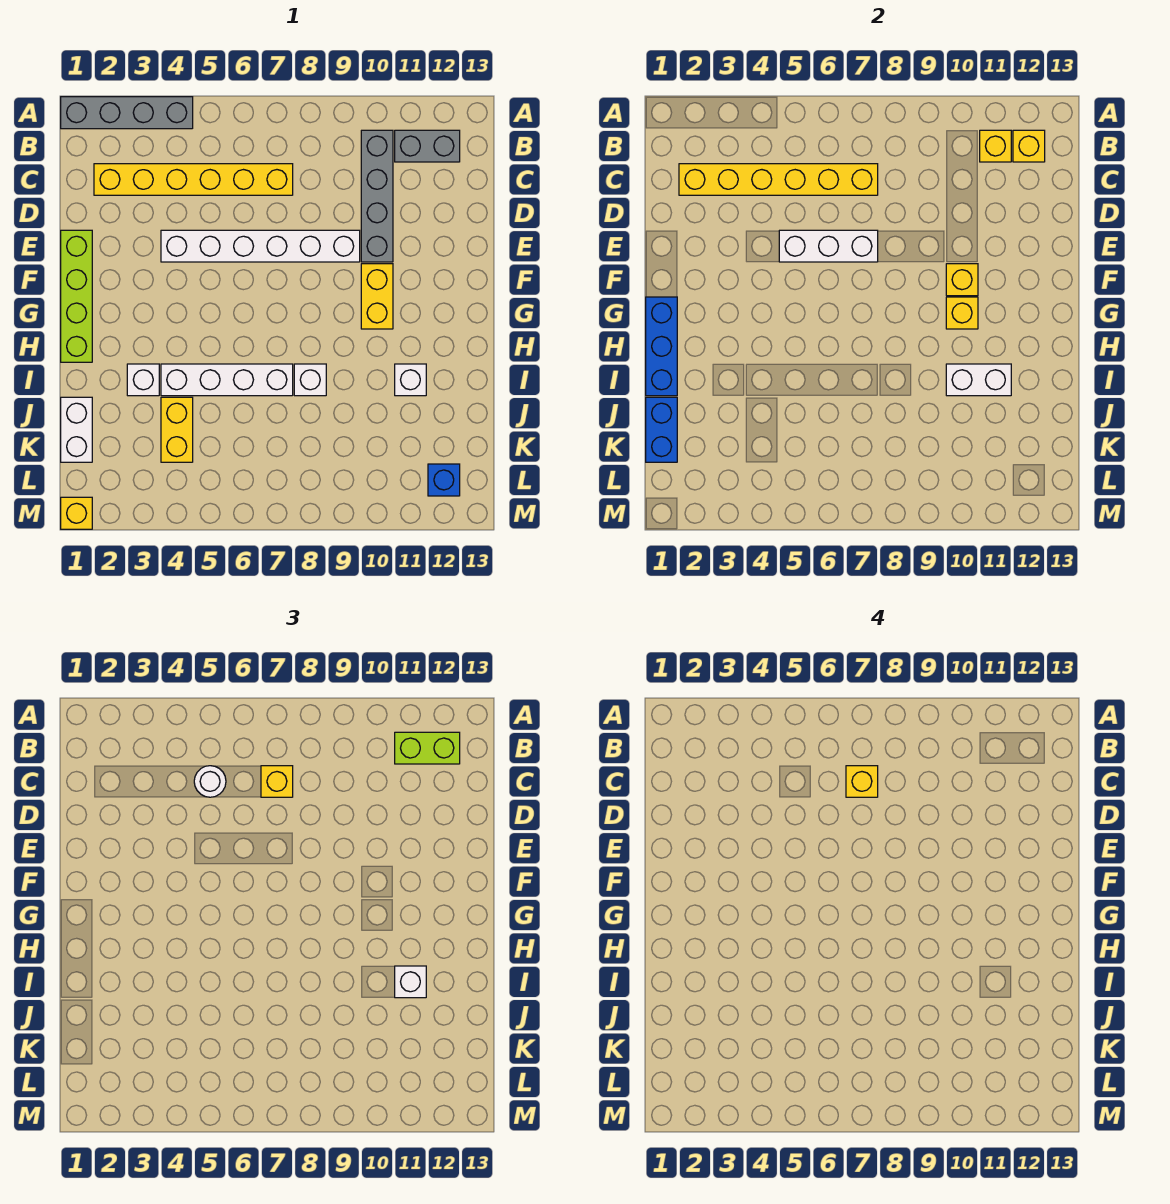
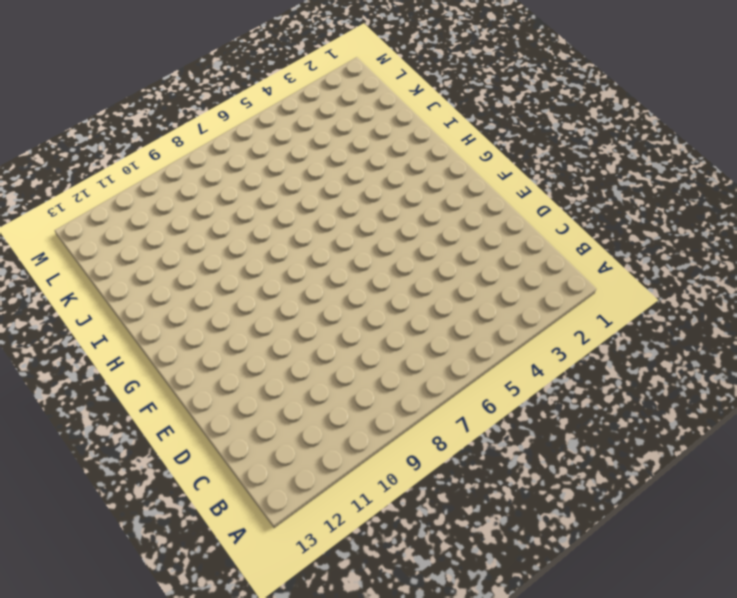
none -> grey 1x4 brick [61,97,193,129]
none -> grey 1x4 brick [361,130,393,262]
none -> grey 1x2 brick [395,130,460,162]

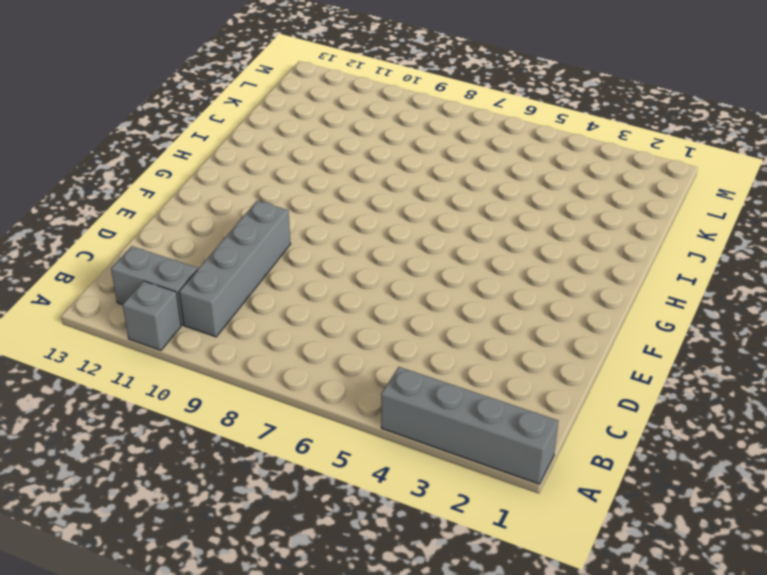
grey 1x1 brick [123,281,181,350] -> none
none -> yellow 1x6 brick [94,164,293,195]
none -> lime 1x4 brick [61,230,92,362]
none -> white 1x6 brick [161,230,360,262]

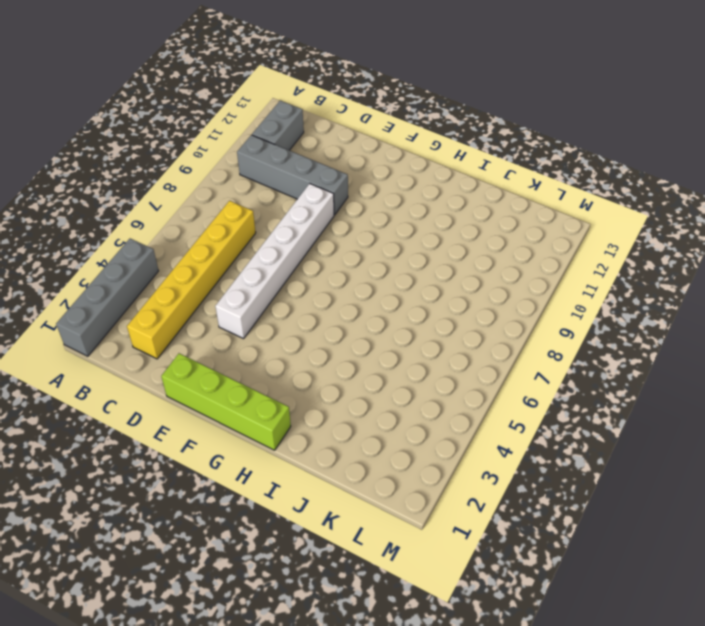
none -> yellow 1x2 brick [361,264,393,329]
none -> white 1x1 brick [127,364,159,396]
none -> white 1x4 brick [161,364,293,396]

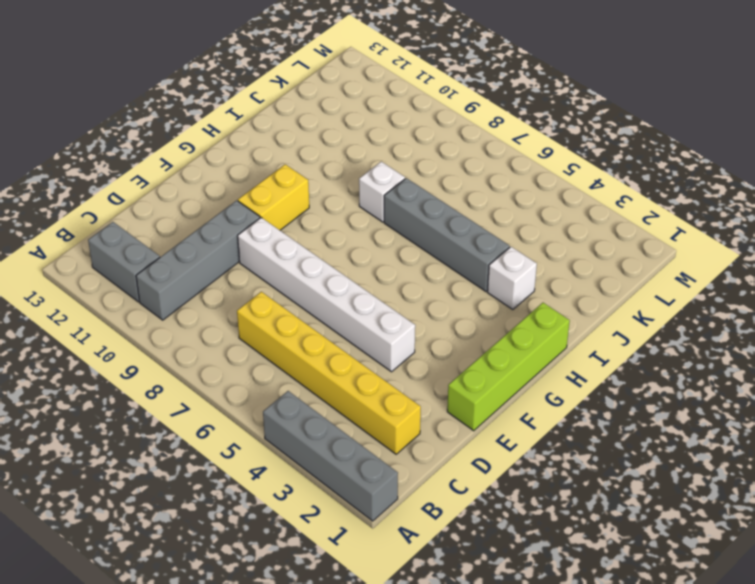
grey 1x4 brick [384,178,510,291] -> white 1x4 brick [161,364,293,396]
none -> white 1x1 brick [395,364,426,396]
none -> white 1x2 brick [61,397,92,462]
none -> yellow 1x2 brick [161,397,193,462]

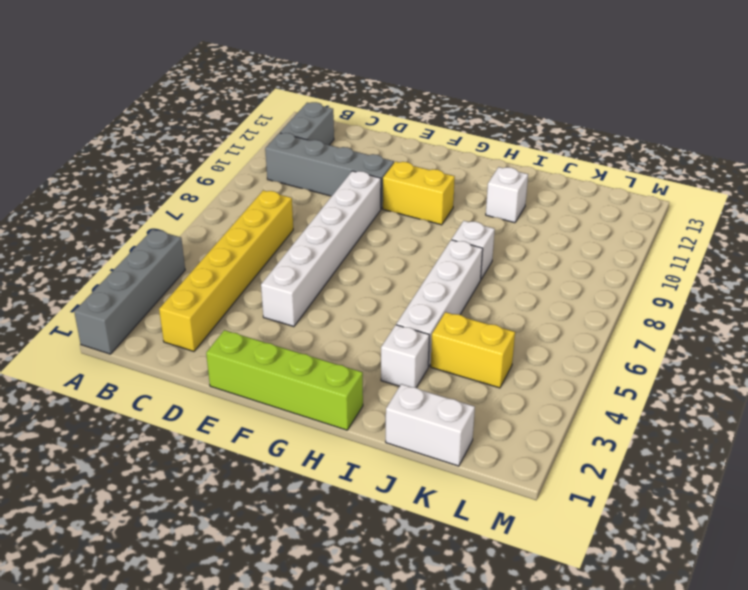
none -> blue 1x1 brick [428,464,460,496]
none -> yellow 1x1 brick [61,497,92,529]
none -> yellow 1x1 brick [980,130,1011,162]

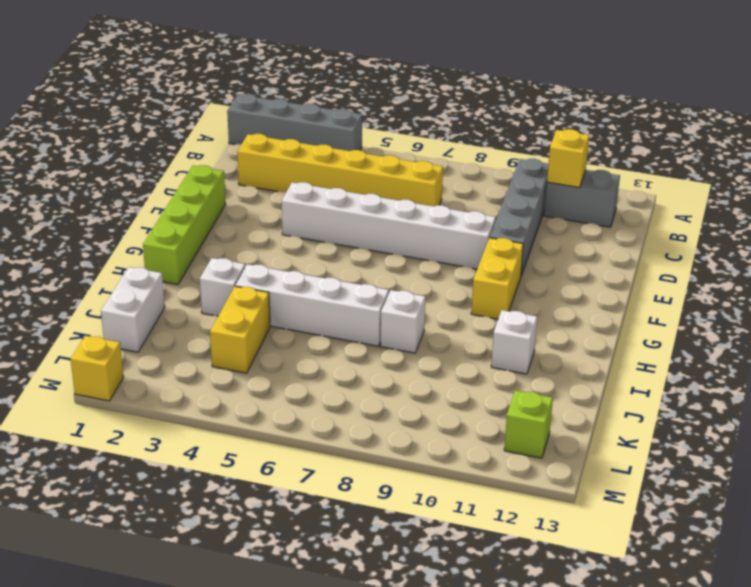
lime 1x1 brick [504,390,553,458] -> blue 1x1 brick [428,464,460,496]
none -> yellow 1x1 brick [1013,130,1045,162]
none -> yellow 1x6 brick [679,164,878,195]
none -> white 1x3 brick [779,230,878,262]

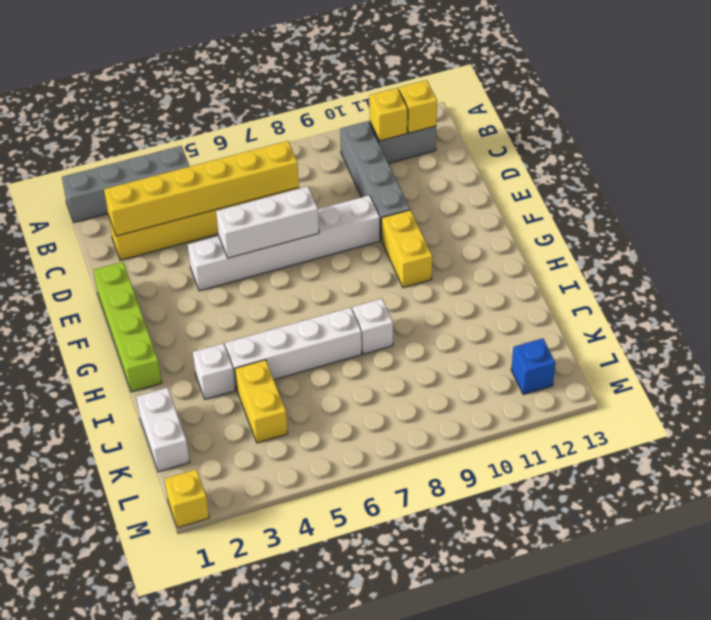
none -> white 1x1 brick [395,364,426,396]
none -> yellow 1x1 brick [946,264,978,296]
none -> blue 1x3 brick [646,297,677,396]

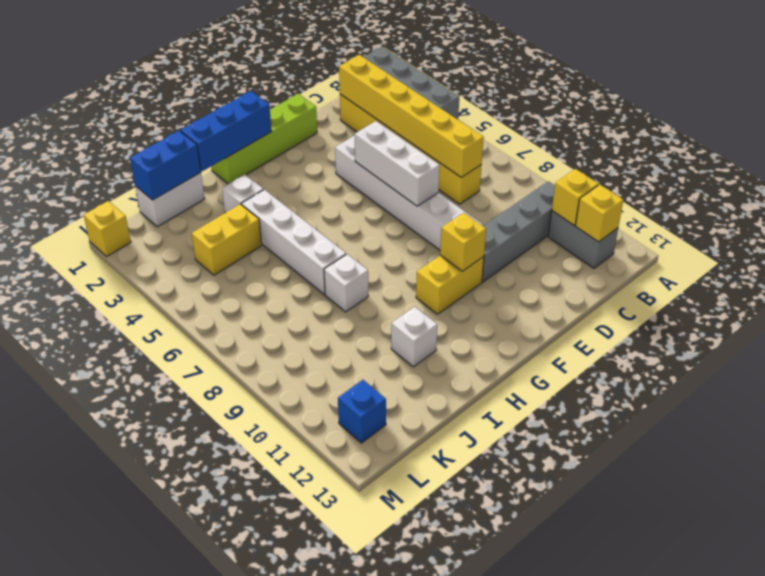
none -> yellow 1x1 brick [946,297,978,329]
none -> white 1x2 brick [946,364,1011,396]
none -> lime 1x2 brick [395,732,460,764]

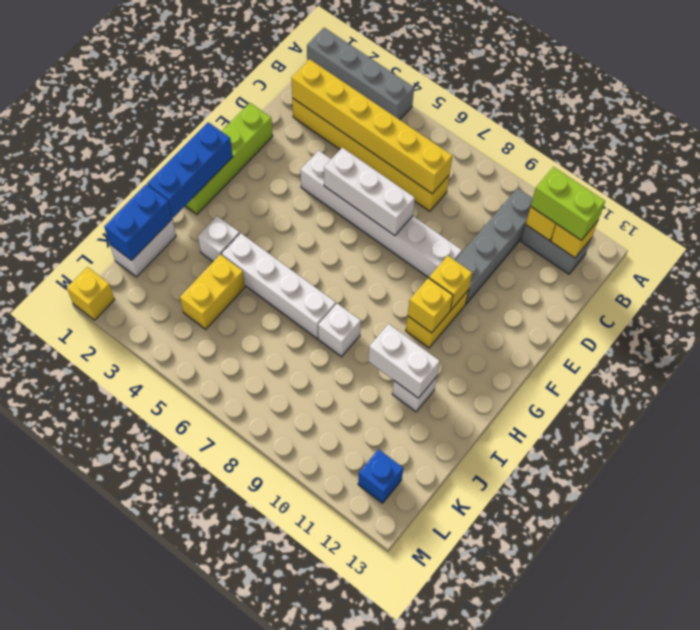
none -> white 1x1 round brick [194,766,226,797]
none -> yellow 1x1 brick [261,766,293,797]
none -> white 1x1 brick [395,966,426,998]

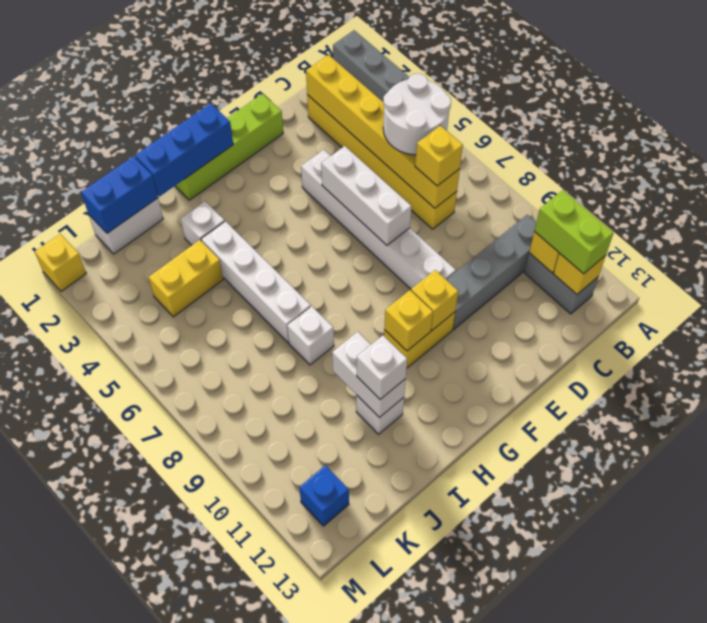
white 2x2 round brick [383,74,451,155] -> white 1x1 round brick [194,766,226,797]
none -> yellow 1x1 brick [846,766,878,797]

